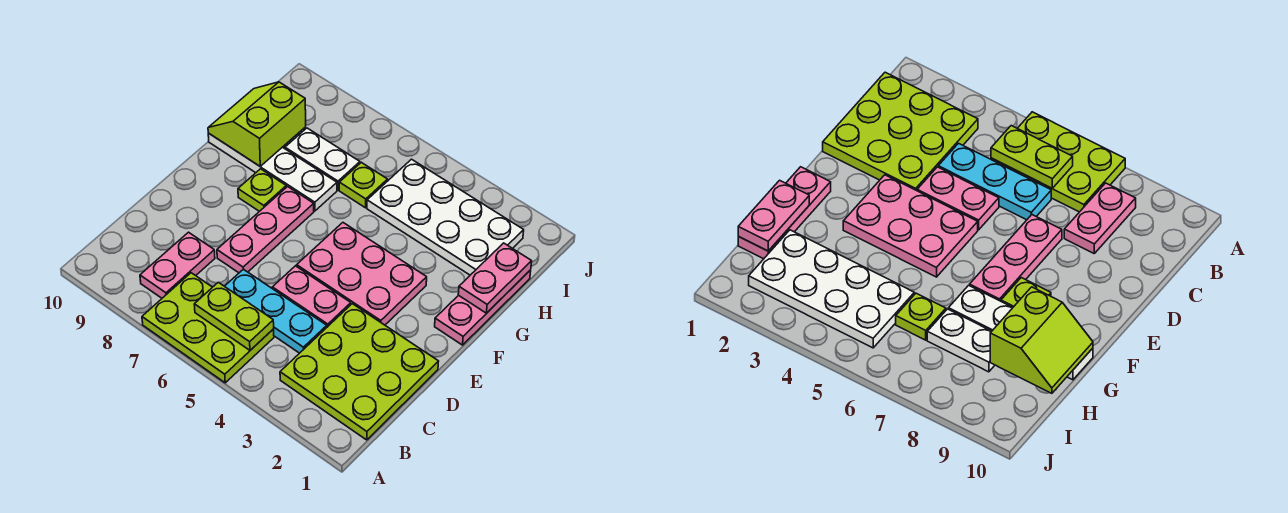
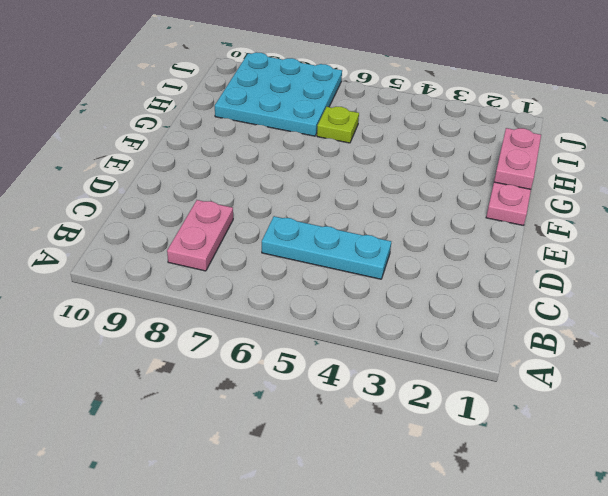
cyan 3x3 plate [215,52,342,136] -> white 1x2 plate [285,128,360,190]
none -> lime 2x3 plate [142,273,274,383]
none -> lime 3x3 plate [280,304,439,440]
none -> pink 1x2 plate [272,266,351,327]

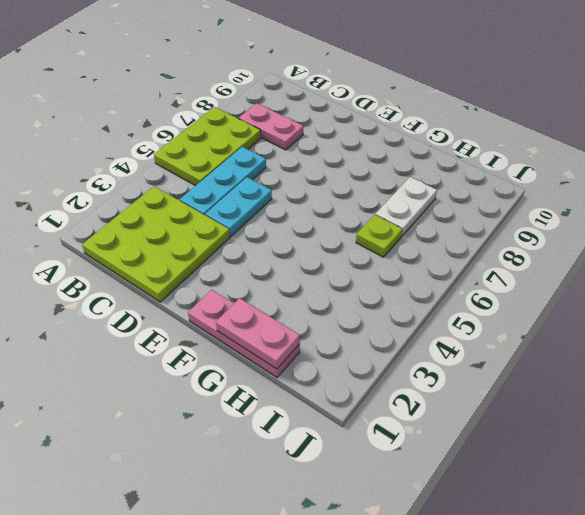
cyan 1x2 plate [205,177,272,237] -> pink 1x2 plate [272,266,351,327]
none -> pink 1x3 plate [217,186,314,273]
none -> pink 2x3 plate [297,223,427,325]
none -> lime 1x1 plate [238,169,286,211]

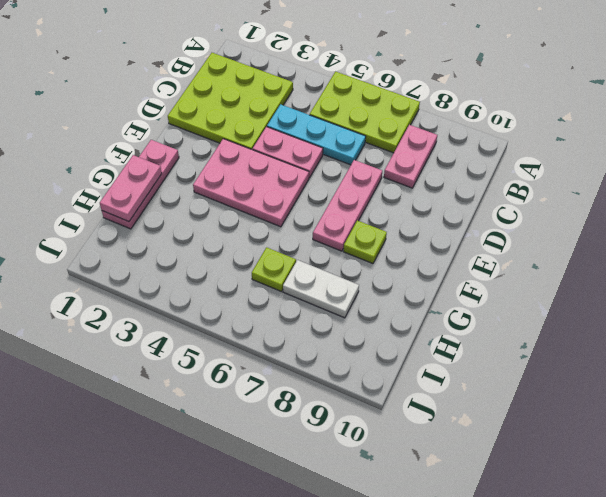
none -> white 1x4 plate [208,133,337,211]
none -> white 2x4 plate [367,159,524,275]
none -> lime 1x2 plate [194,282,274,350]

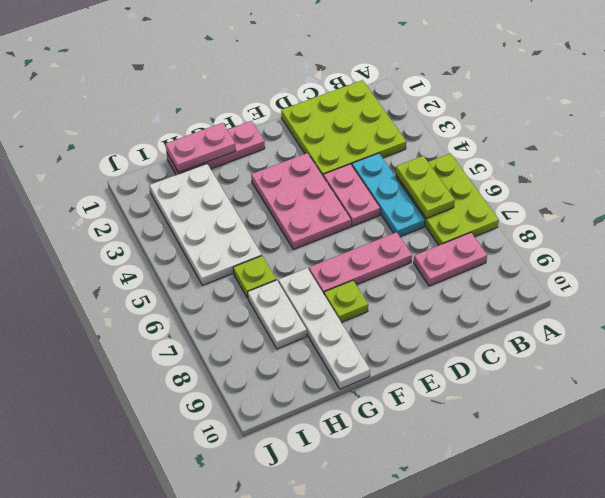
none -> lime 2x2 slope [208,82,306,166]

